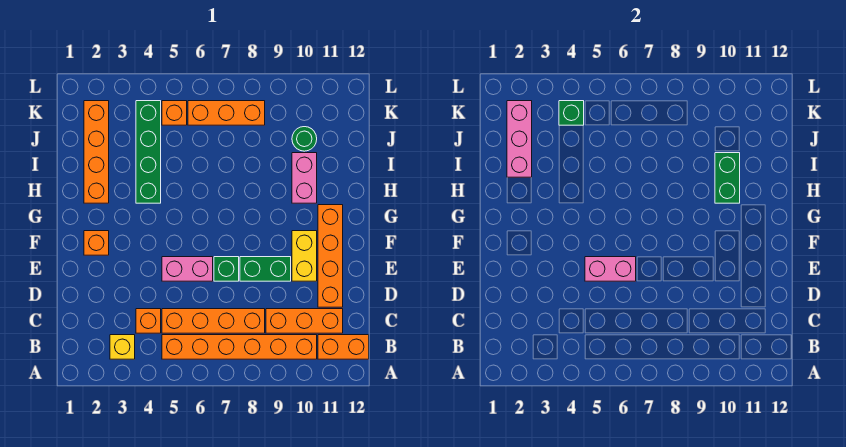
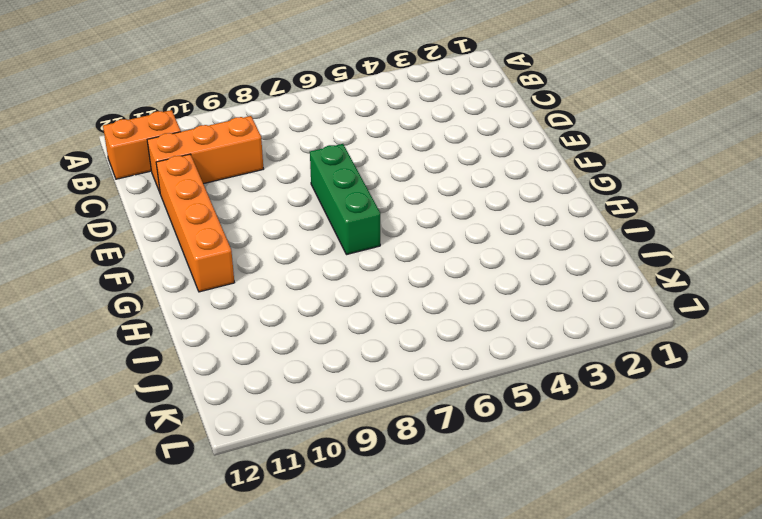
green 1x3 brick [310,144,380,255] -> green 1x1 brick [214,257,239,281]
none -> yellow 1x1 brick [110,335,135,359]
none -> orange 1x6 brick [162,335,317,359]
none -> orange 1x1 brick [136,309,161,333]

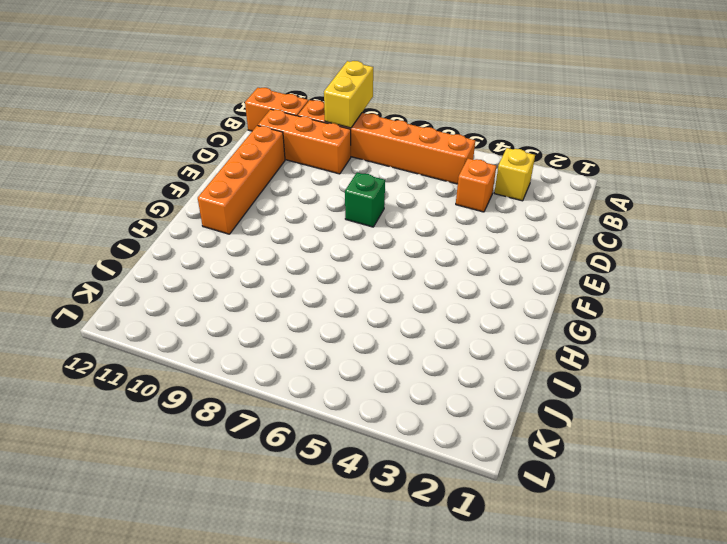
yellow 1x2 brick [324,61,373,128] -> yellow 1x2 brick moved to [292,231,317,281]
none -> orange 1x4 brick [162,309,265,333]
none -> pink 1x2 brick [162,257,213,281]
none -> green 1x2 brick [240,257,291,281]

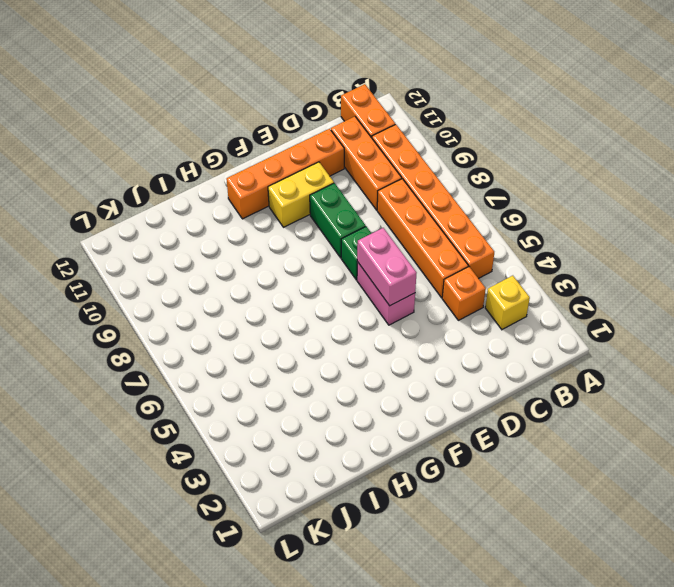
none -> orange 1x1 brick [84,231,109,255]
none -> orange 1x4 brick [84,101,109,203]
none -> green 1x4 brick [136,101,161,203]

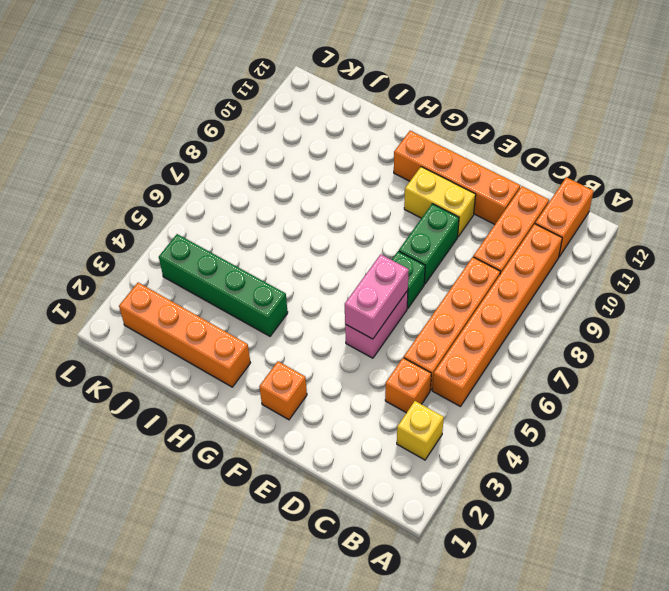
none -> pink 1x2 brick [292,153,317,203]
none -> green 1x1 round brick [292,127,317,151]
none -> orange 1x1 brick [162,101,187,125]

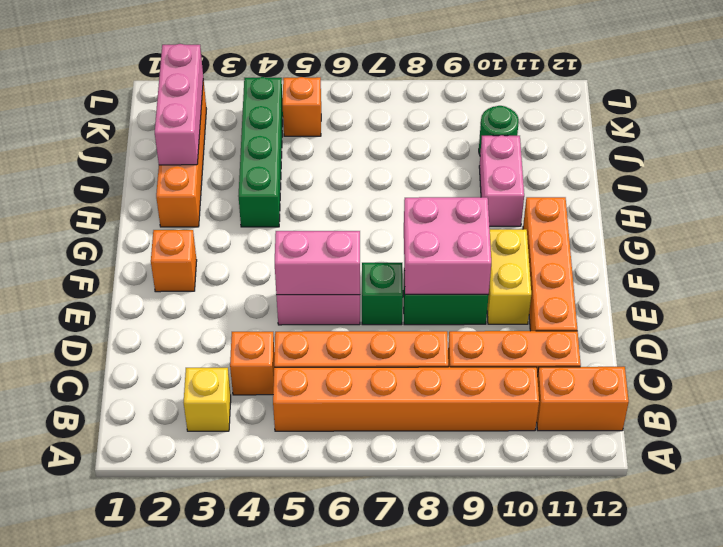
pink 2x2 brick [404,197,491,294] -> none
none -> orange 1x3 brick [188,101,265,125]
none -> green 1x2 brick [715,153,740,203]
none -> green 1x1 brick [559,101,584,125]

